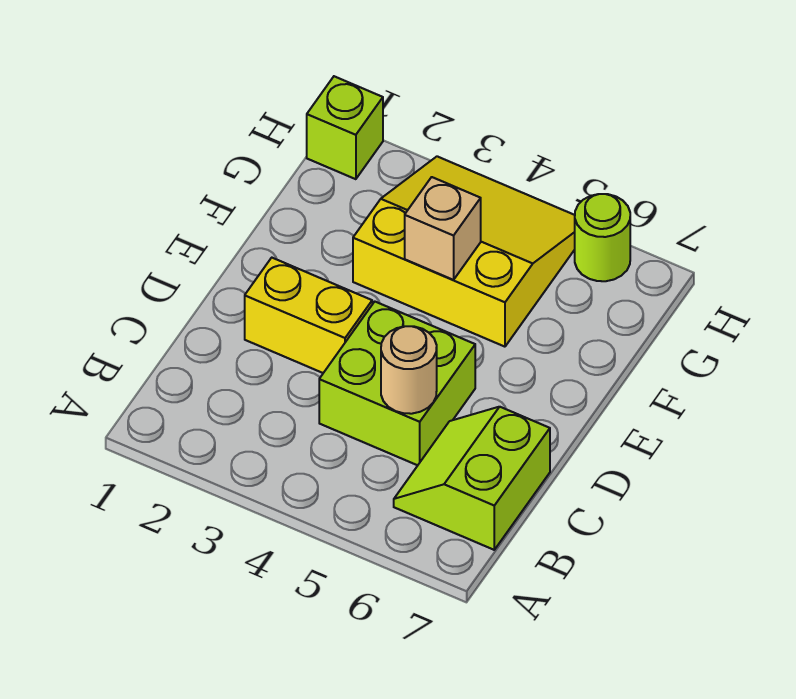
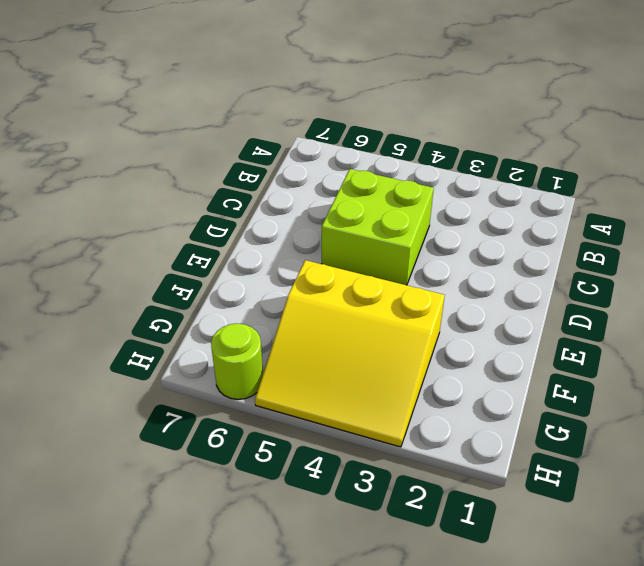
none -> lime 2x2 slope [394,407,550,550]
none -> yellow 1x2 brick [245,258,372,373]

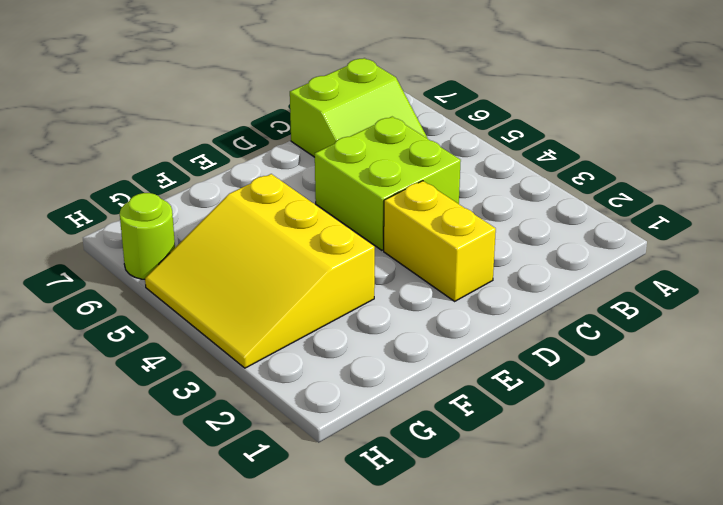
none -> lime 1x1 brick [307,76,383,179]
none -> tan 1x1 round brick [381,326,437,414]

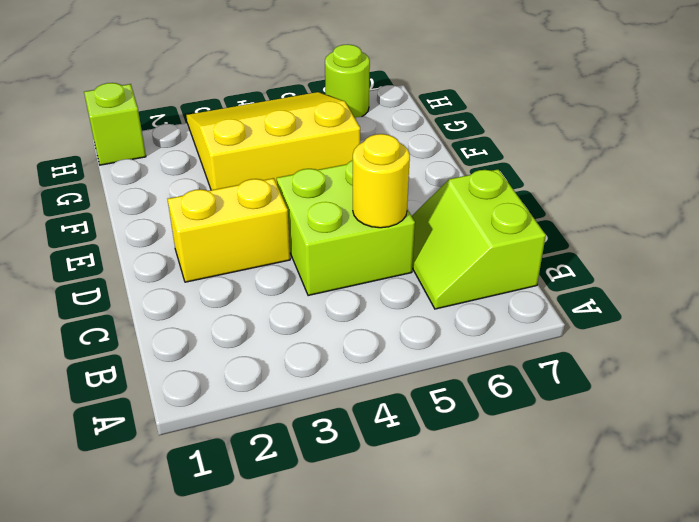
yellow 1x1 round brick [353,134,410,228] -> tan 1x1 round brick [381,326,437,414]
none -> tan 1x1 brick [405,177,481,280]

